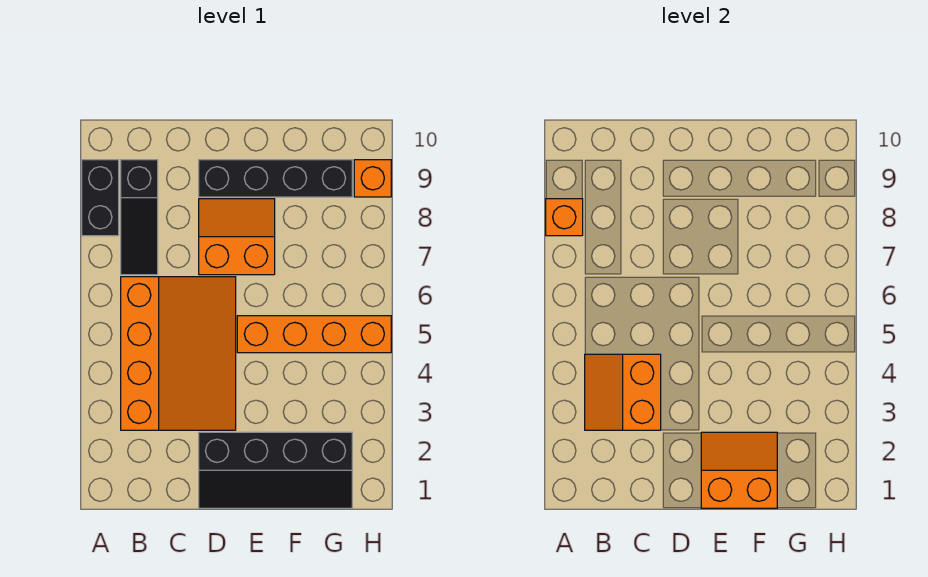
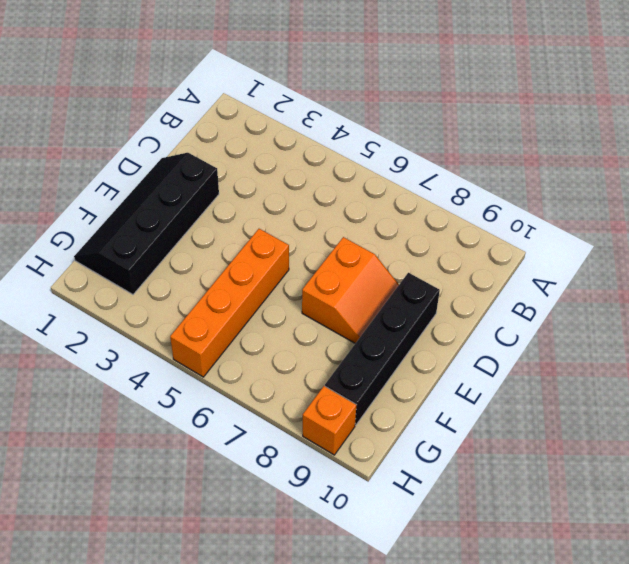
none -> black 1x2 brick [82,160,119,236]
none -> orange 3x4 slope [121,277,236,430]

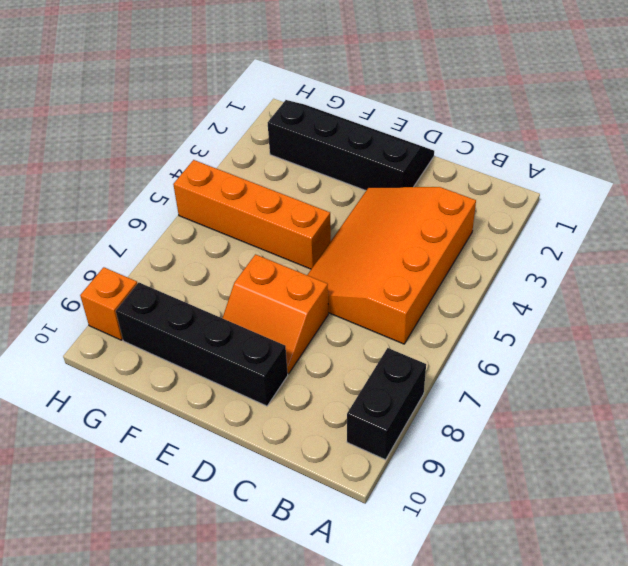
none -> black 1x3 slope [121,160,158,275]
none -> orange 1x1 brick [546,199,583,236]

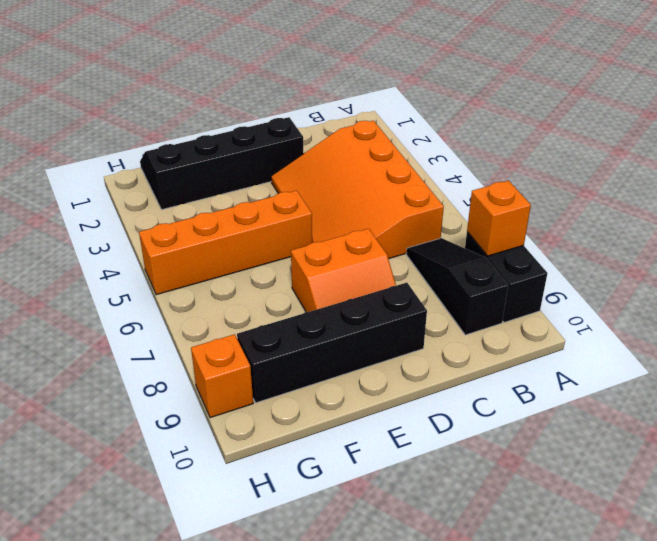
none -> orange 2x2 slope [585,354,661,430]
none -> orange 2x2 slope [701,432,777,508]

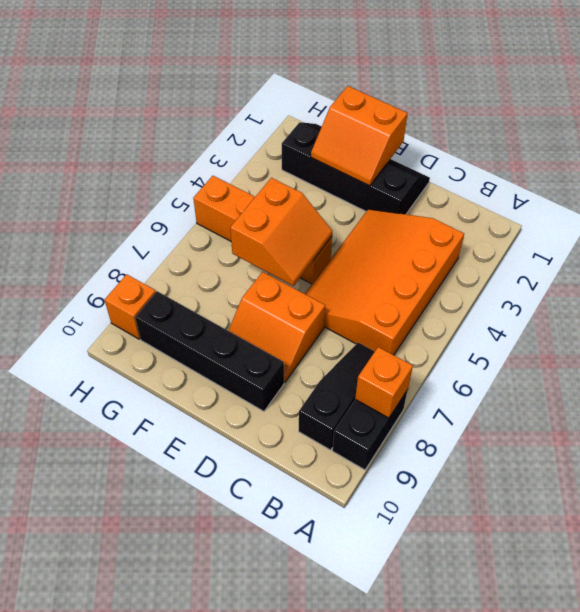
orange 2x2 slope [230,178,332,286] -> orange 2x2 slope moved to [585,354,661,430]

